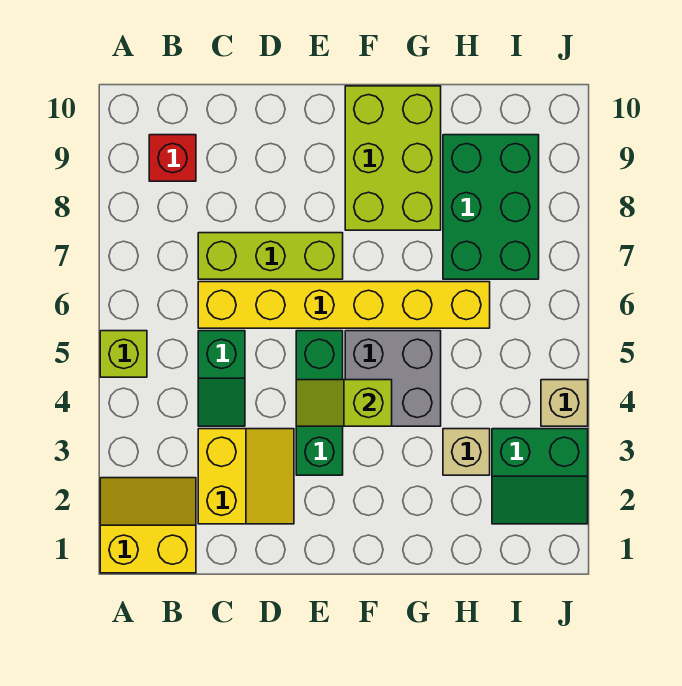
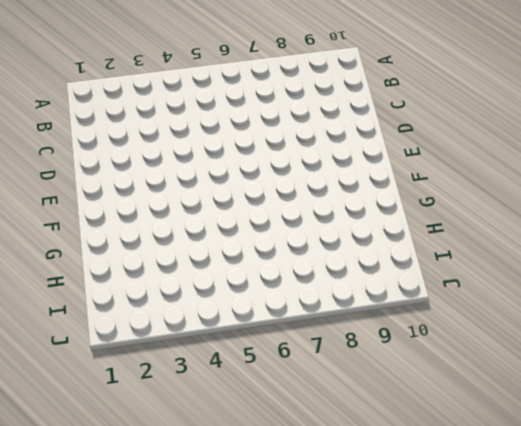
none -> yellow 2x2 slope [100,478,196,573]
none -> lime 1x1 brick [100,331,147,377]
none -> red 1x1 brick [149,135,196,181]

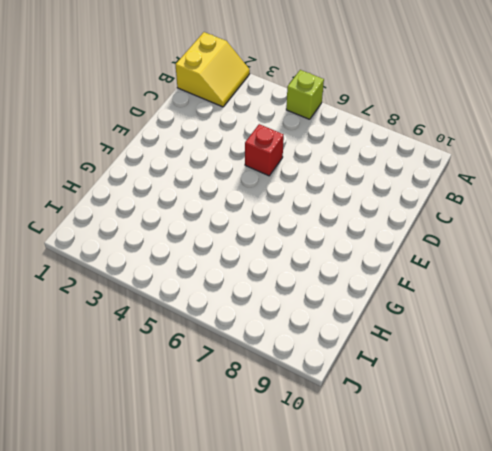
red 1x1 brick [245,124,284,176] -> red 1x1 brick moved to [149,135,196,181]
none -> yellow 2x2 slope [198,429,294,524]
none -> green 1x2 slope [198,331,245,426]
none -> yellow 1x6 brick [198,282,490,328]

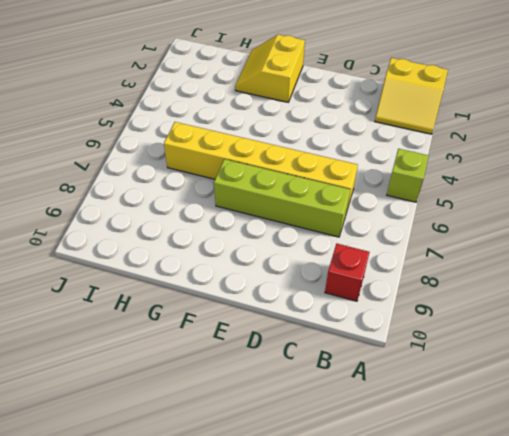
lime 1x4 brick [214,159,351,237] -> lime 1x3 brick [198,233,343,279]
yellow 2x2 slope [235,35,305,102] -> yellow 2x2 slope moved to [198,429,294,524]
none -> green 1x2 slope [198,331,245,426]
none -> green 1x3 brick [296,331,343,475]
none -> grey 2x2 brick [345,331,441,426]

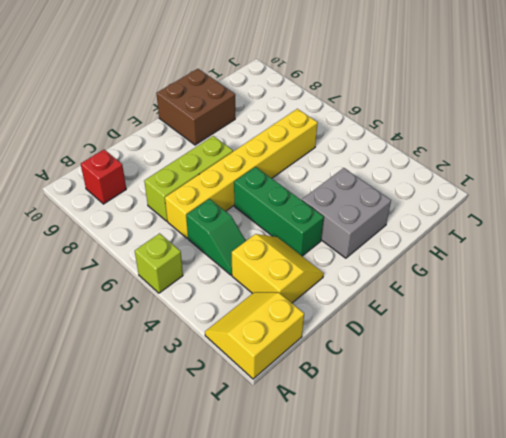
grey 2x2 brick [302,168,391,258] -> grey 2x2 brick moved to [345,331,441,426]
brown 2x2 brick [156,69,235,145] -> lime 2x3 brick [345,86,441,230]
none -> tan 1x1 brick [443,429,490,475]
none -> green 2x3 brick [443,135,539,279]
none -> green 2x2 slope [492,429,588,524]

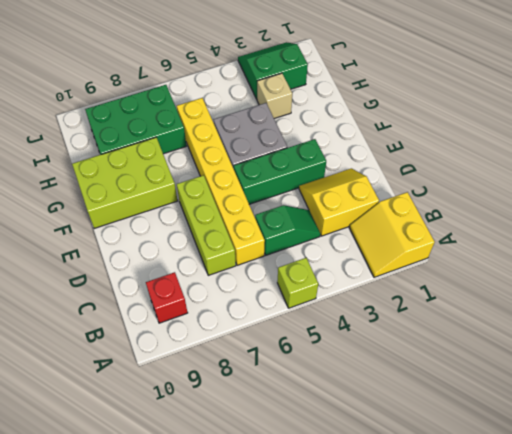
green 2x2 slope [238,42,308,99] -> green 2x2 slope turned to [492,429,588,524]
none -> tan 1x1 brick [541,380,588,426]
none -> lime 1x2 slope [296,380,392,426]

